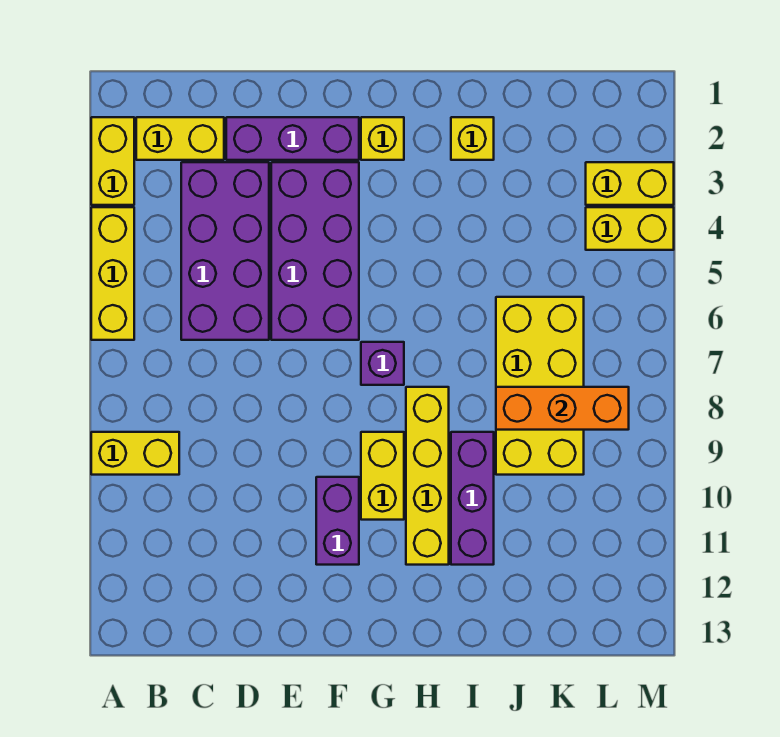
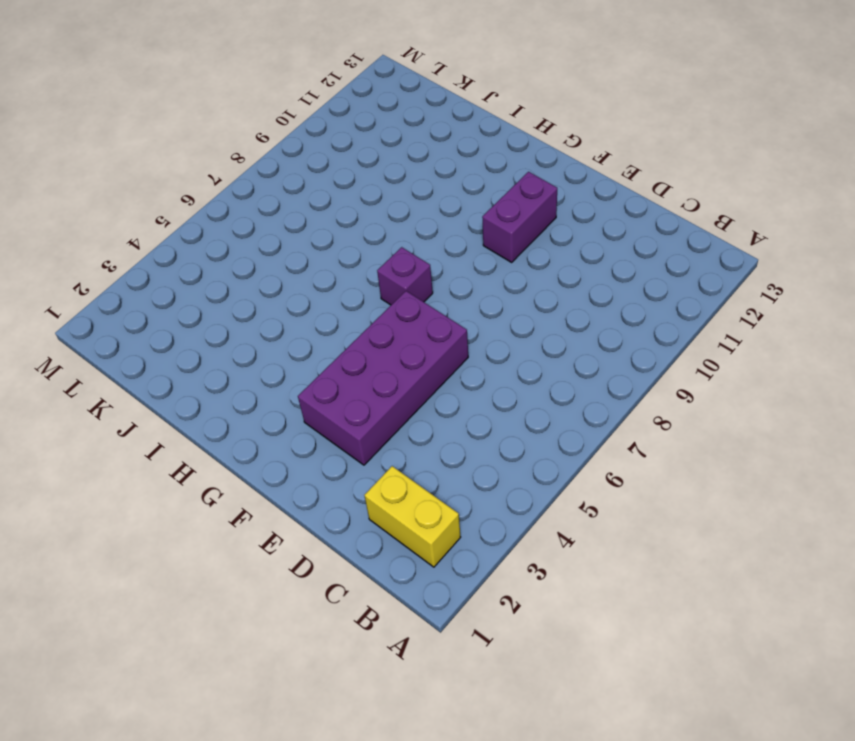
none -> yellow 1x2 brick [91,117,134,205]
none -> yellow 1x3 brick [91,207,134,340]
none -> yellow 1x2 brick [91,432,179,475]

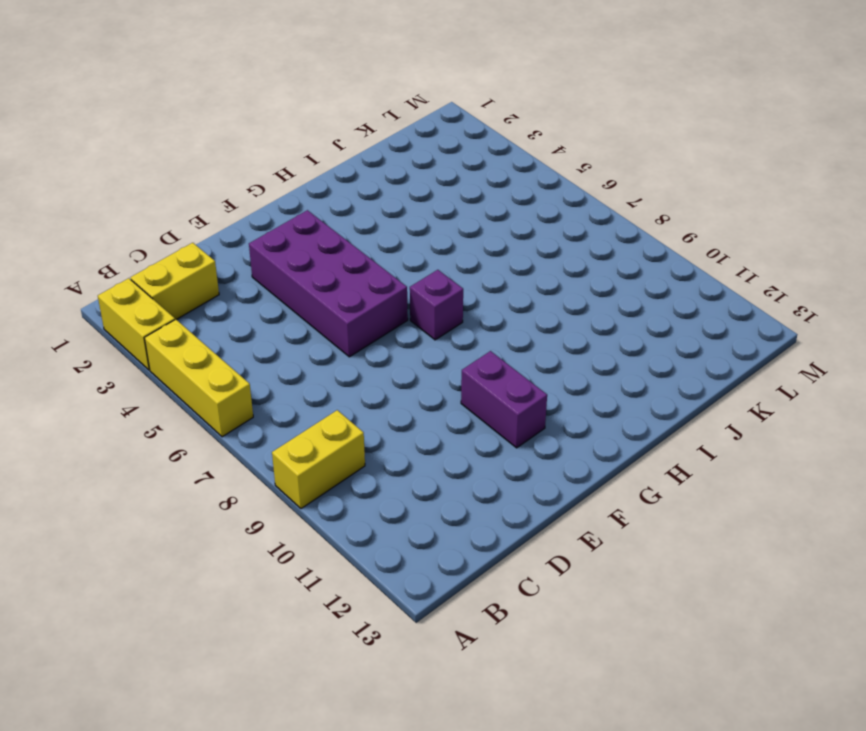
none -> purple 2x4 brick [181,162,269,340]
none -> purple 1x3 brick [226,117,359,160]
none -> yellow 1x1 brick [361,117,404,160]

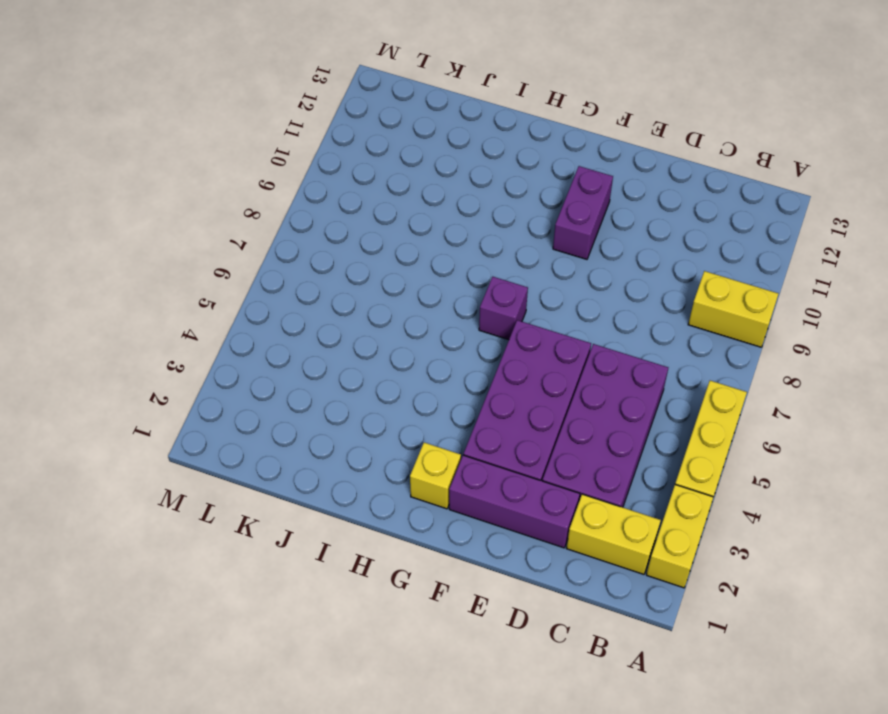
none -> yellow 1x2 brick [361,432,404,520]
none -> yellow 1x4 brick [406,387,449,565]
none -> yellow 1x1 brick [451,117,494,160]

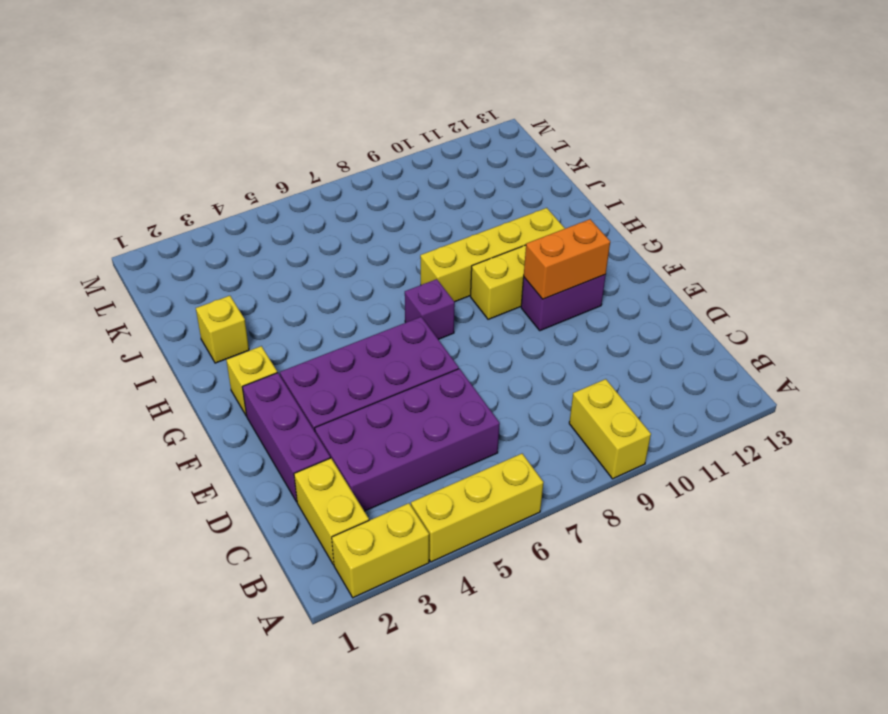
orange 1x2 brick [524,219,610,299] -> none
none -> purple 1x3 brick [451,432,494,565]
none -> yellow 2x4 brick [496,297,584,475]
none -> yellow 1x2 brick [586,162,674,205]

